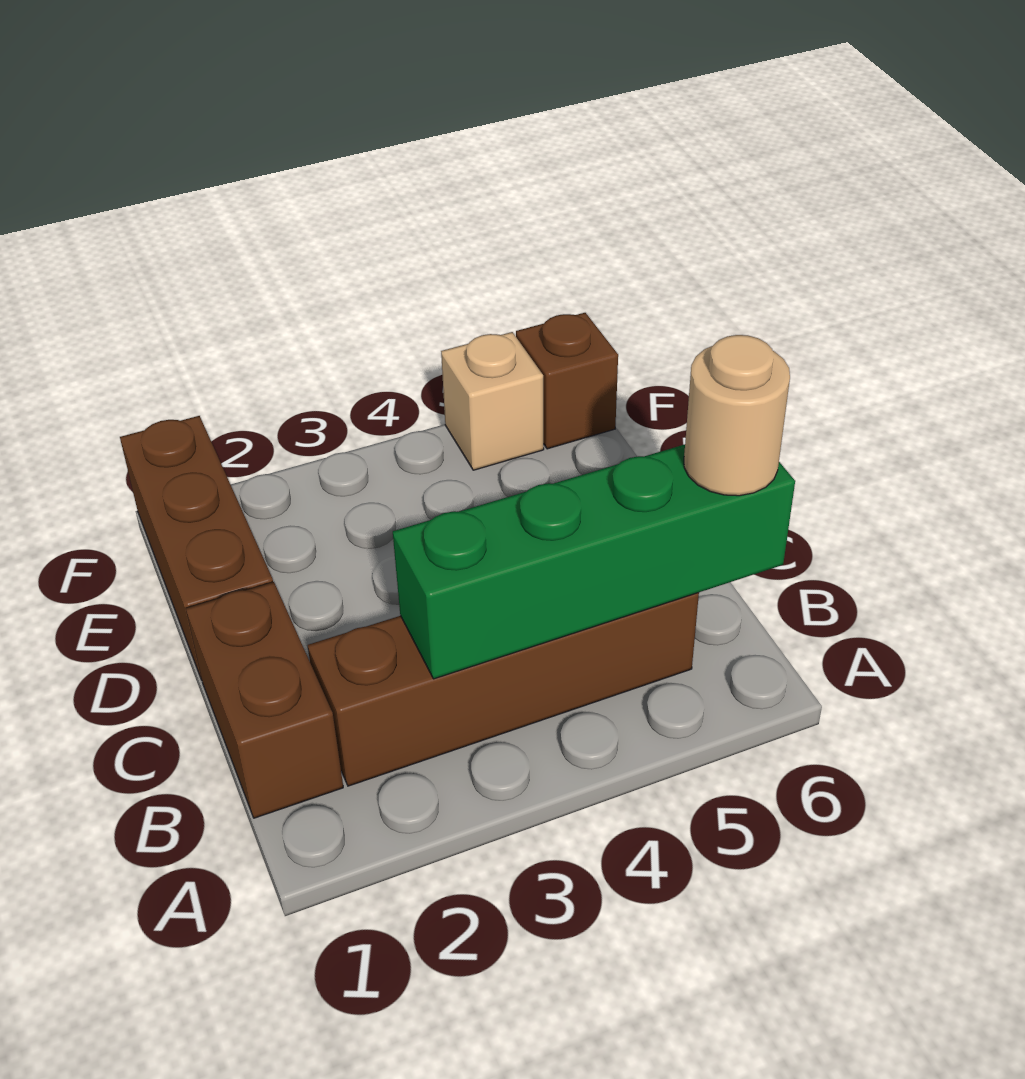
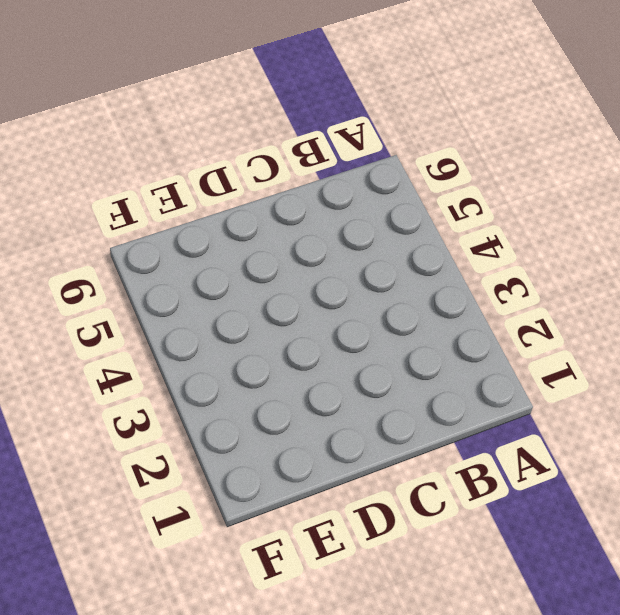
none -> brown 1x2 brick [186,582,343,818]
none -> brown 1x4 brick [308,593,699,786]

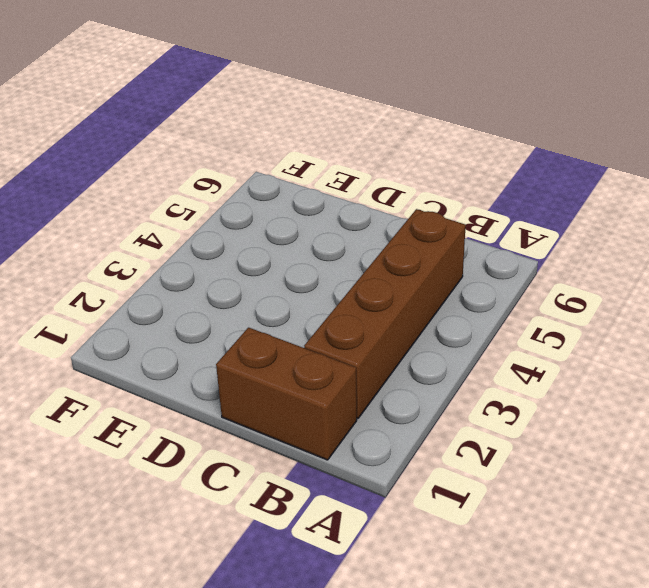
none -> brown 1x3 brick [120,416,273,680]
none -> tan 1x1 brick [441,332,544,470]

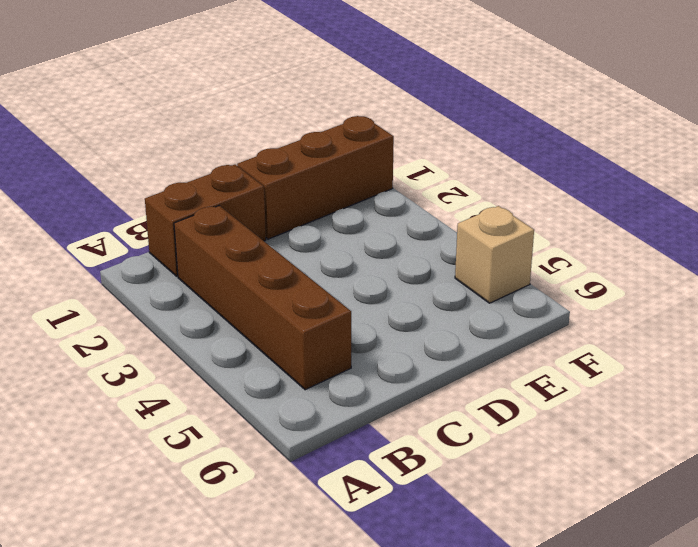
none -> brown 1x1 brick [516,313,618,449]
none -> green 1x4 brick [393,444,795,679]

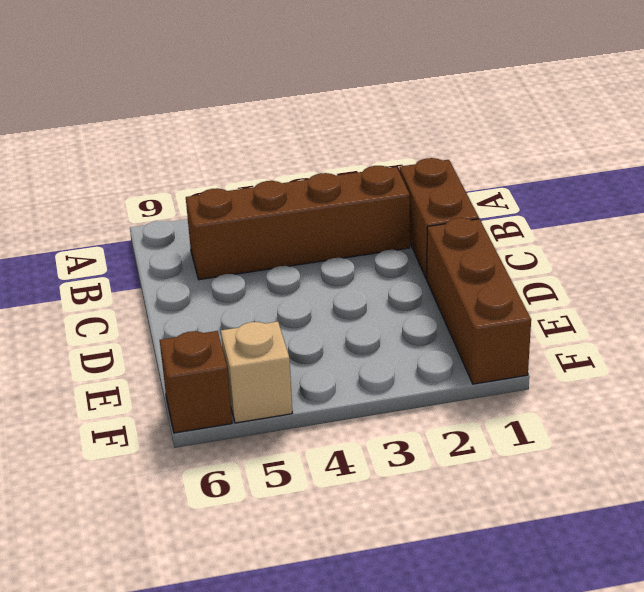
none -> green 1x4 brick [393,444,795,679]
none -> tan 1x1 round brick [684,335,790,496]

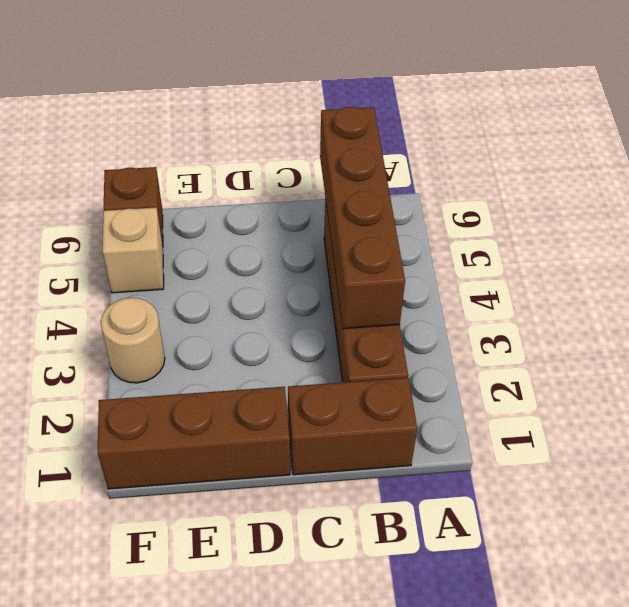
brown 1x4 brick [320,107,405,329] -> green 1x4 brick [393,444,795,679]
tan 1x1 round brick [101,298,165,383] -> tan 1x1 round brick moved to [684,335,790,496]

